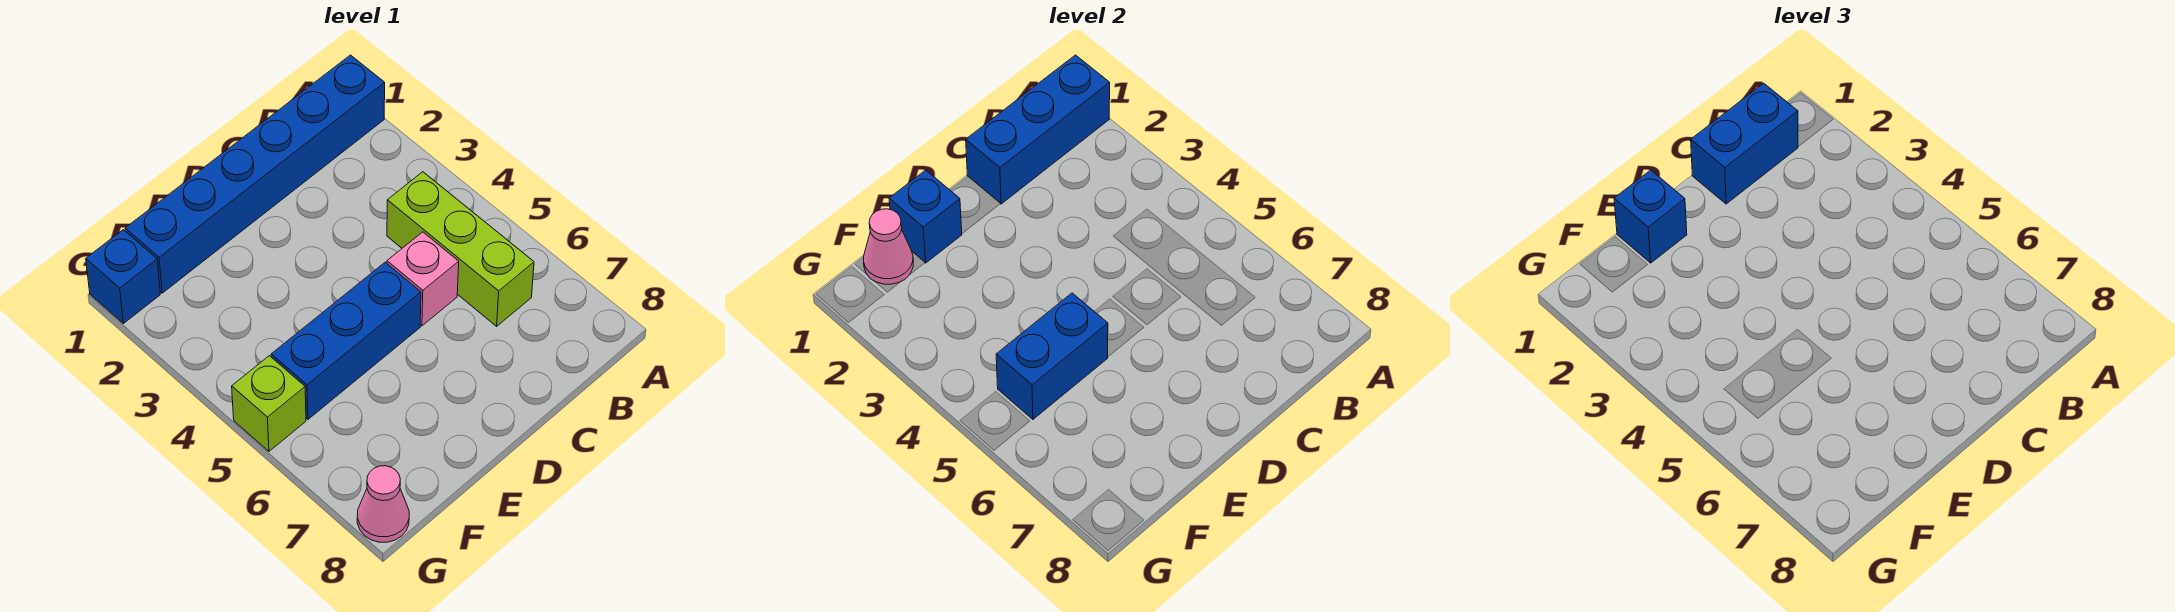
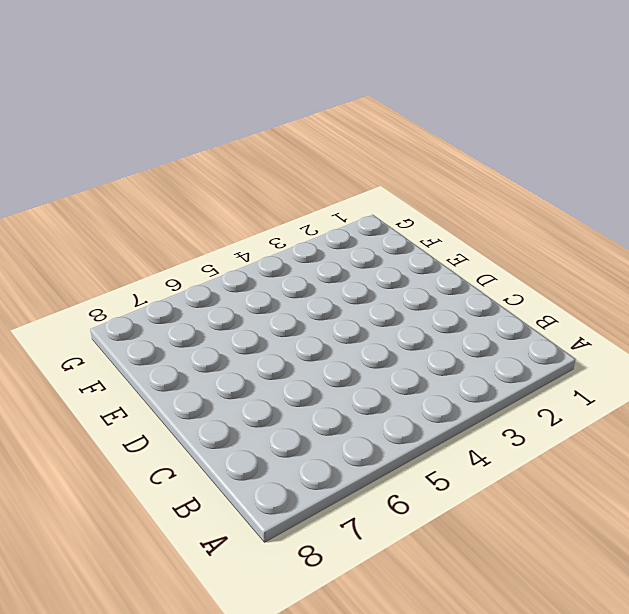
none -> blue 1x6 brick [125,55,385,293]
none -> lime 1x3 brick [387,172,534,326]
none -> pink 1x1 brick [387,232,459,326]

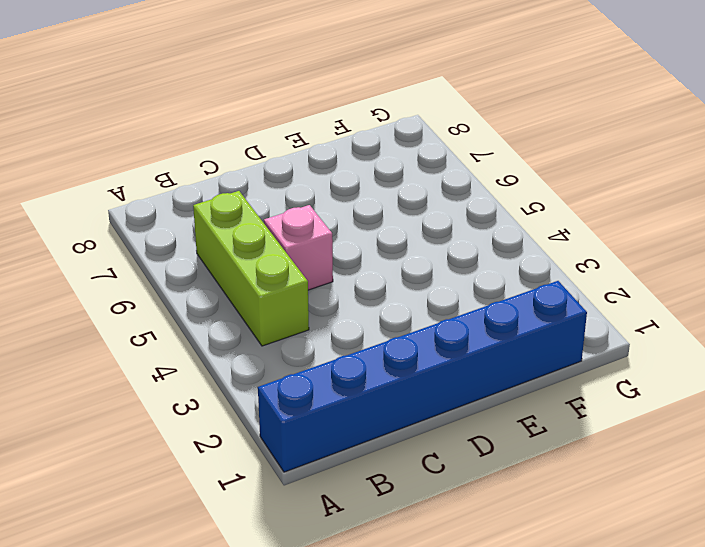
none -> blue 1x3 brick [271,262,421,419]
none -> blue 1x1 brick [86,230,160,323]
none -> lime 1x1 brick [232,356,306,451]

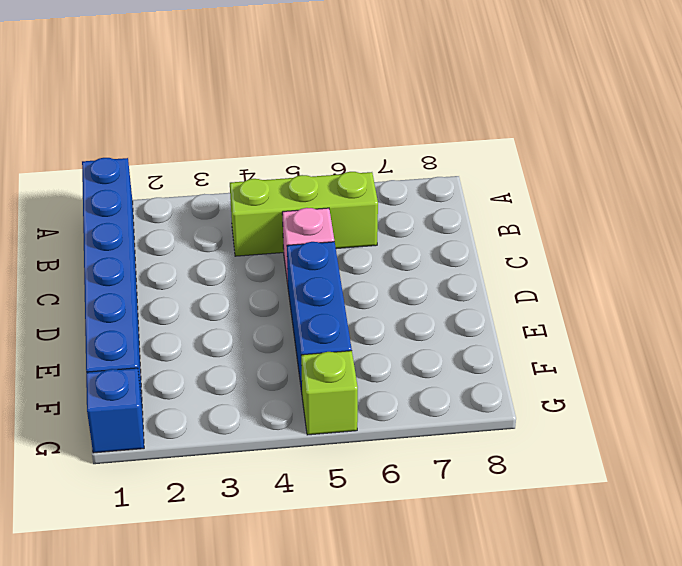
none -> pink 1x1 cone [357,466,409,542]
none -> blue 1x3 brick [966,55,1110,204]
none -> blue 1x1 brick [889,170,962,263]

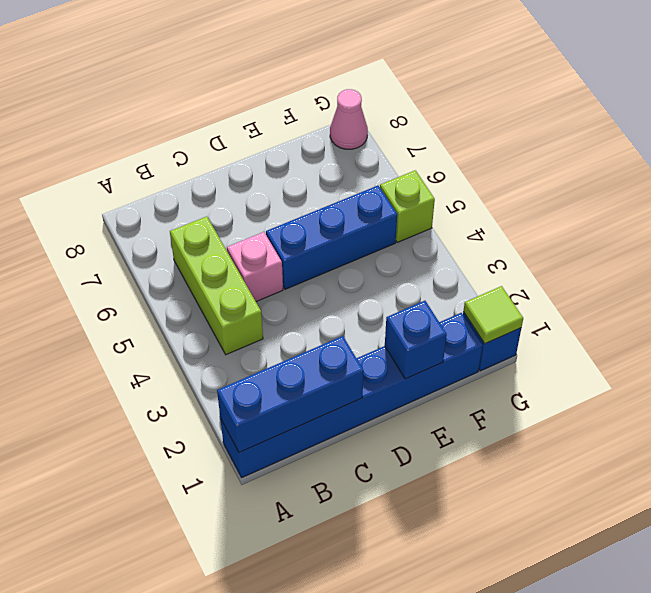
lime 1x1 tile [463,286,523,344] -> none
none -> blue 1x2 brick [996,293,1108,419]
none -> pink 1x1 cone [864,209,913,284]
none -> blue 1x2 brick [1691,83,1798,204]

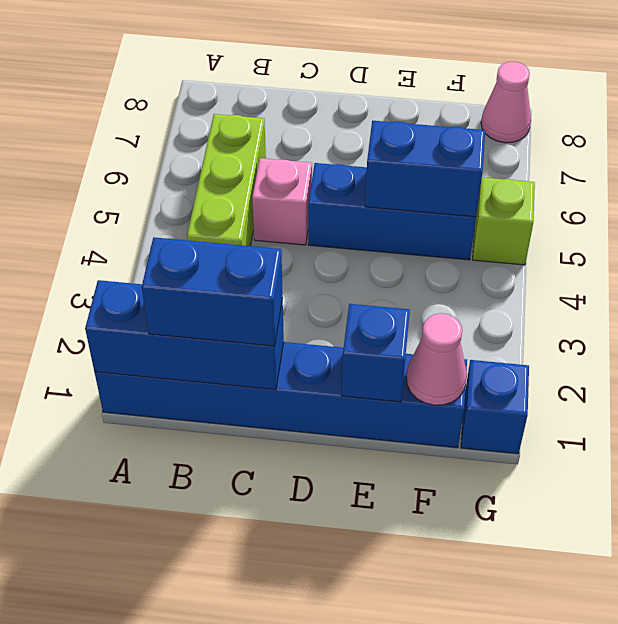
none -> blue 1x1 brick [1614,170,1687,263]

